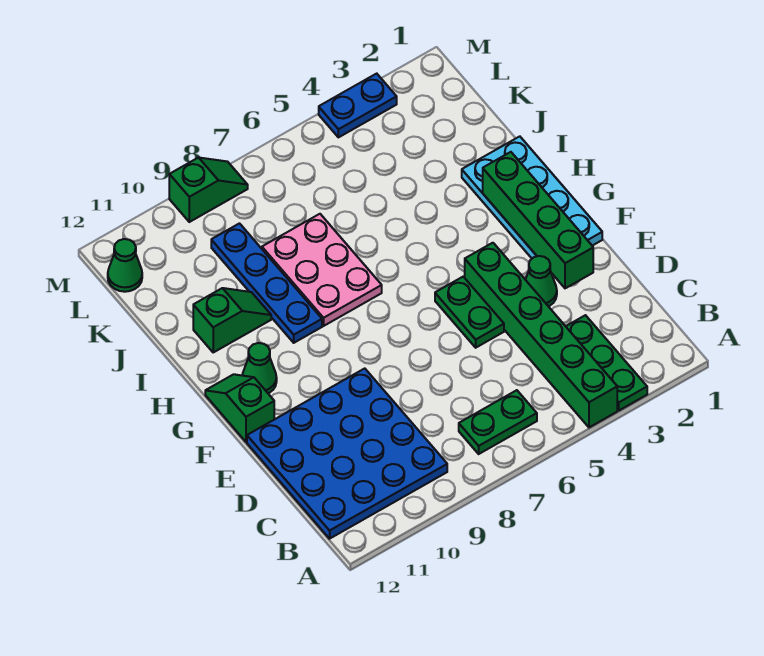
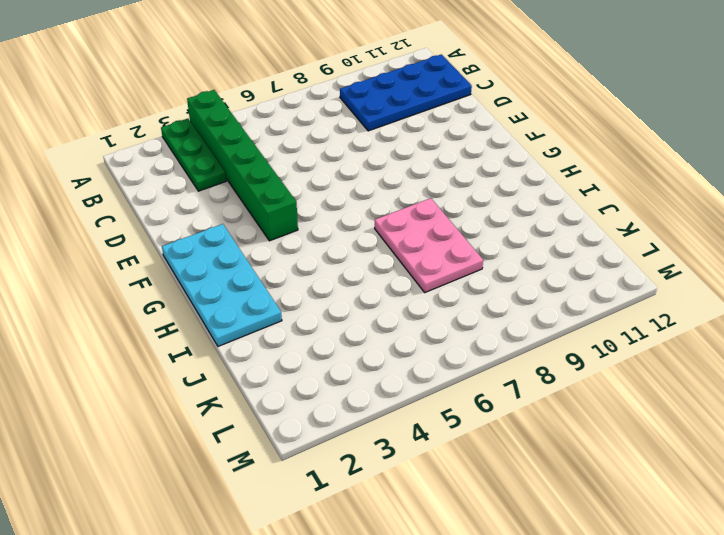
blue 2x4 plate [340,54,472,131] -> blue 4x4 plate [247,368,447,539]
none -> green 1x2 plate [459,390,537,454]
none -> green 1x1 cone [525,256,557,306]
none -> green 1x2 plate [435,277,504,348]

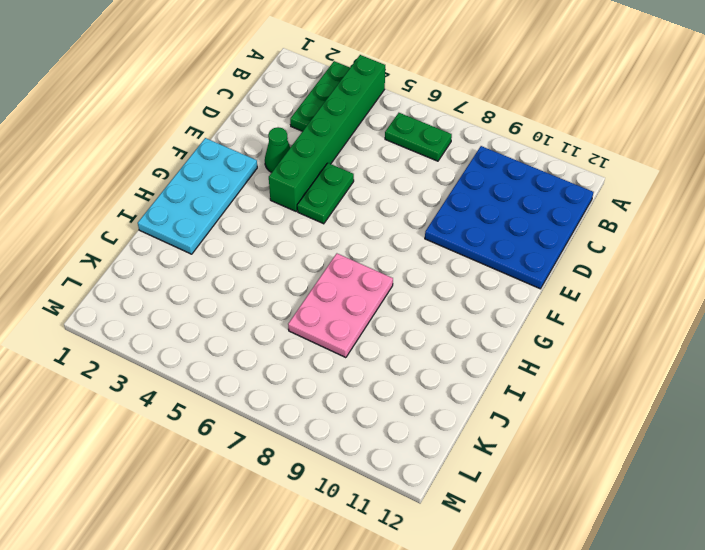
none -> green 1x2 slope [205,374,274,442]
none -> green 1x1 cone [242,343,277,393]
none -> blue 1x4 plate [211,223,322,343]

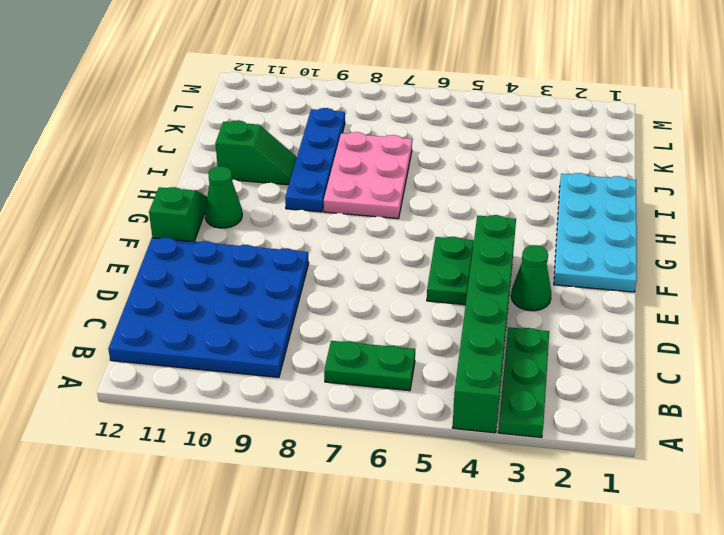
none -> green 1x1 cone [108,239,142,292]
none -> blue 1x2 plate [319,74,397,137]
none -> green 1x2 slope [169,157,248,222]

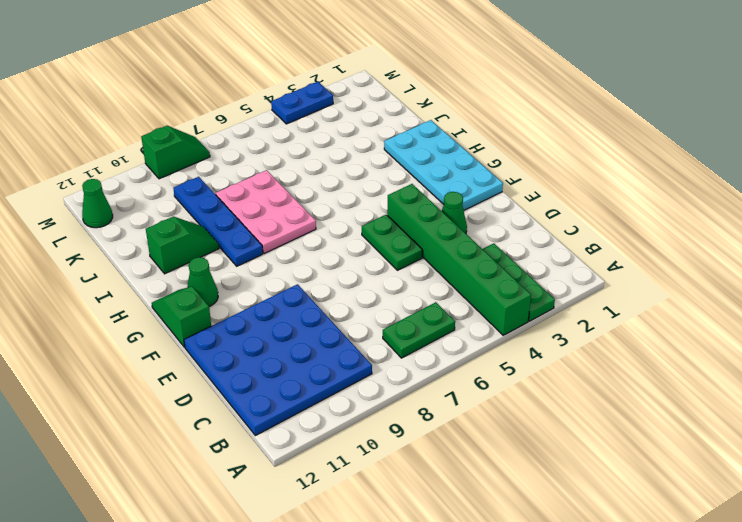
none -> green 1x4 brick [483,152,593,288]

